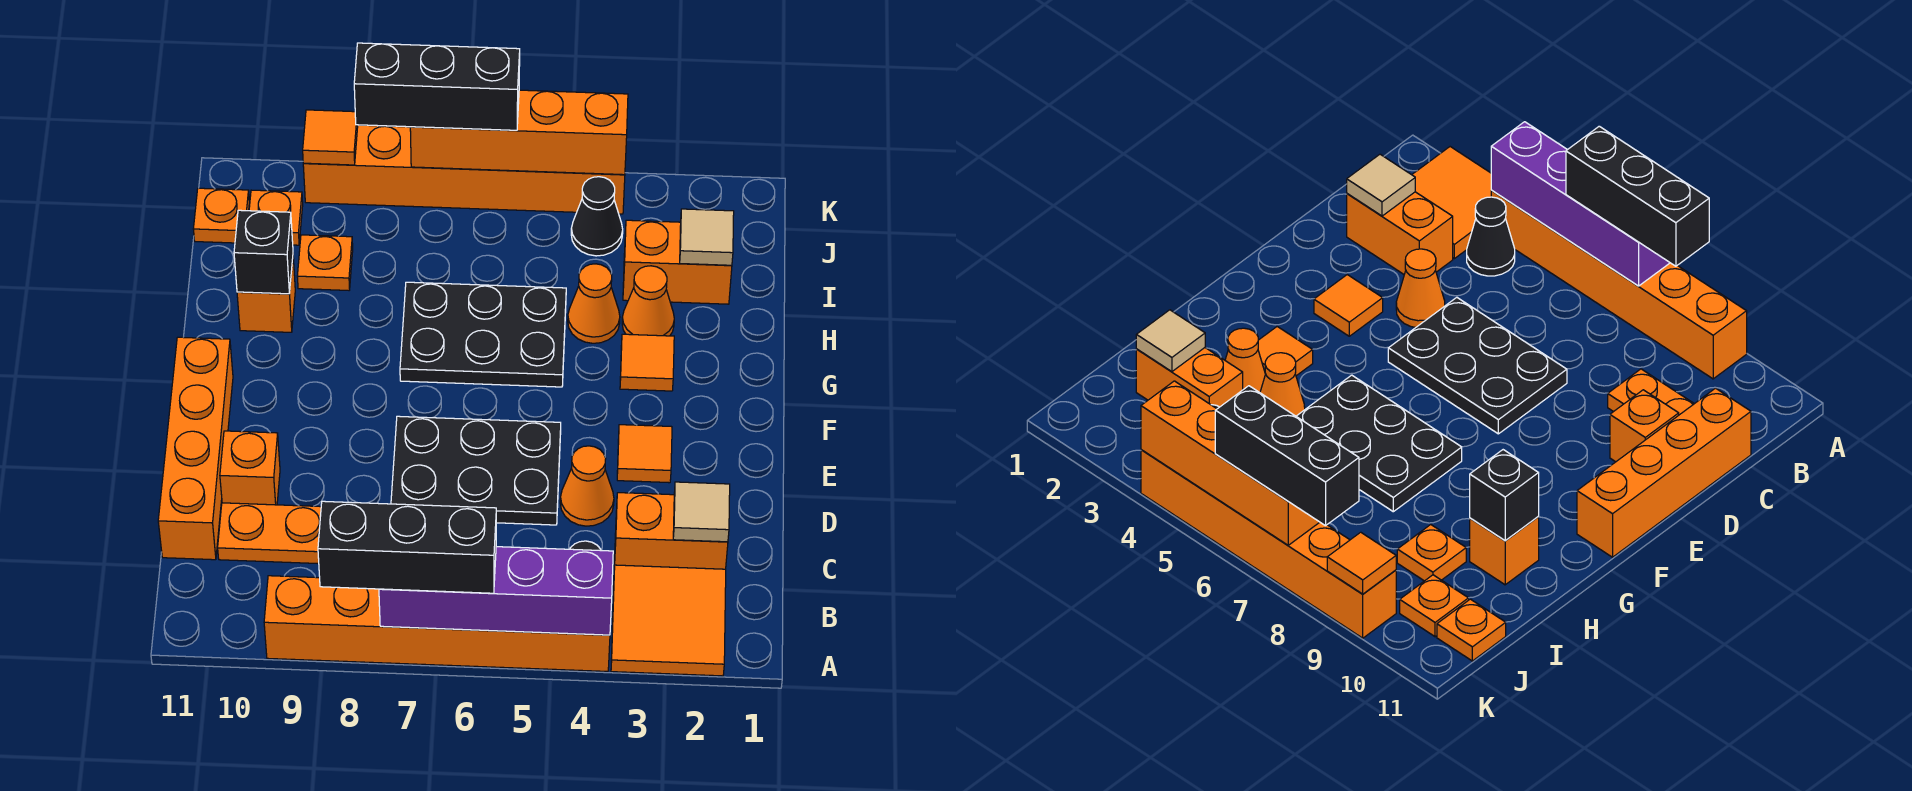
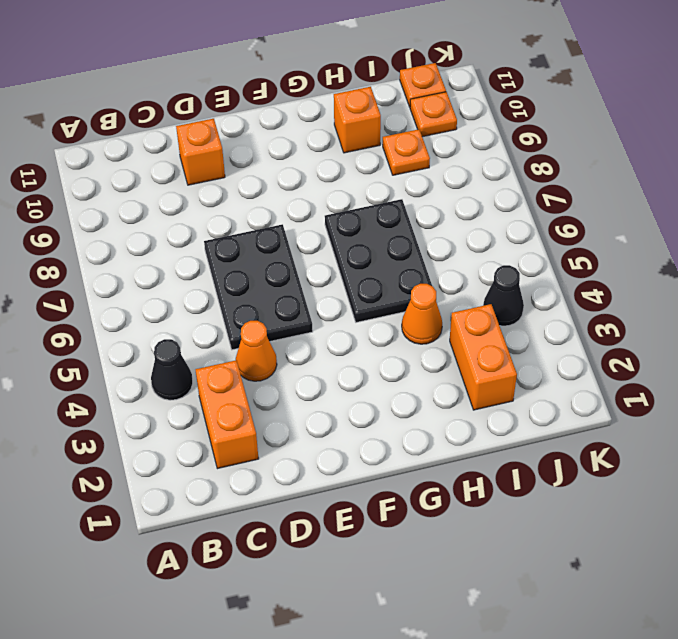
none -> orange 2x2 tile [611,565,726,676]
none -> orange 1x6 brick [264,576,610,671]
none -> orange 1x2 plate [218,503,321,564]

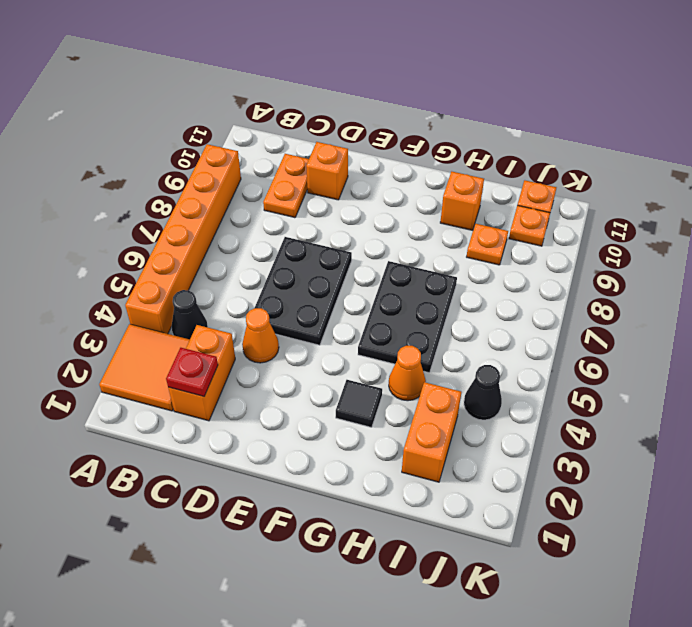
red 1x1 plate [166,348,218,396] -> tan 1x1 tile [673,482,730,542]
black 1x1 tile [336,380,382,427] -> orange 1x1 tile [620,334,674,391]
none -> orange 1x4 brick [158,337,233,560]
none -> orange 1x1 tile [617,425,672,483]
none -> orange 1x1 cone [622,266,674,336]

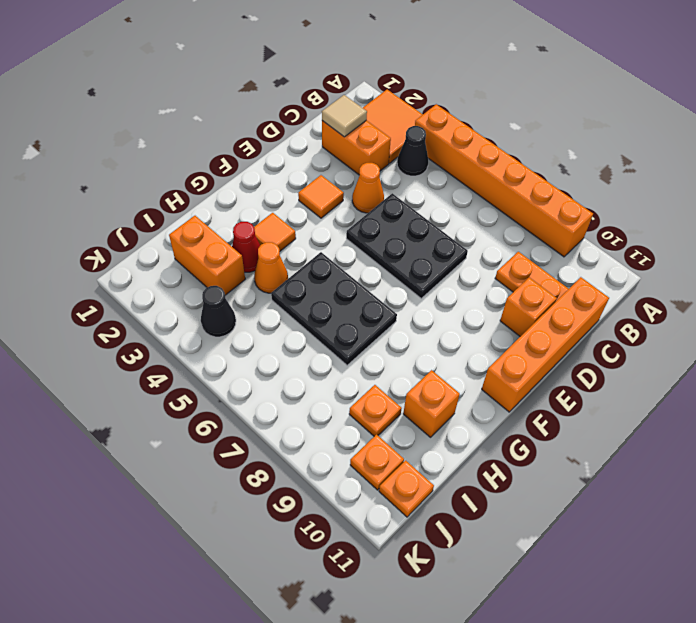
red 1x1 cone [232,222,260,272] -> orange 1x1 cone [622,266,674,336]
none -> orange 1x6 brick [303,125,625,214]
none -> purple 1x4 brick [379,547,613,635]
none -> black 1x1 brick [234,210,293,294]

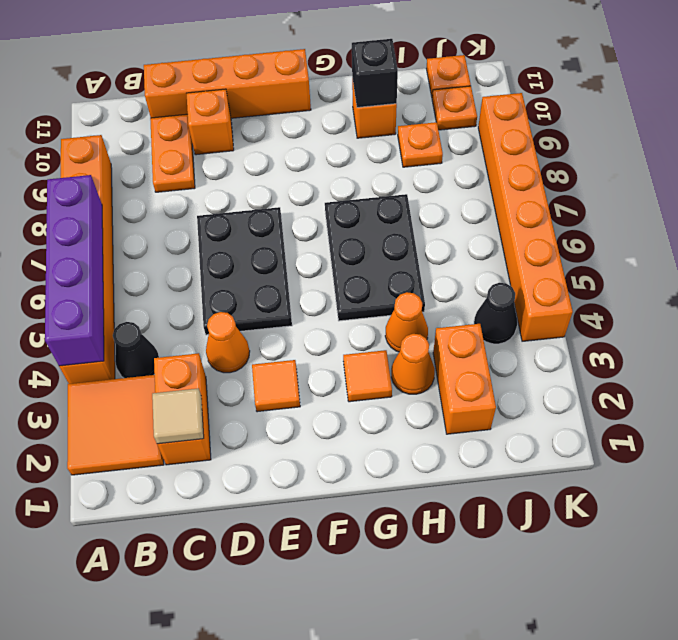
none -> tan 1x1 tile [680,209,734,265]
none -> orange 1x4 brick [410,90,628,175]
none -> orange 1x1 tile [303,110,358,165]

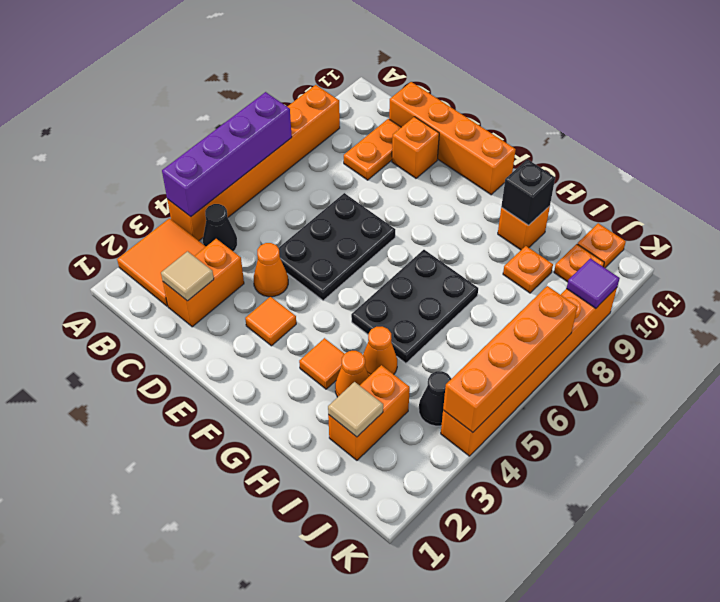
purple 1x1 tile [567,258,620,308] -> orange 1x1 tile [303,110,358,165]
none -> black 1x3 brick [318,501,496,593]
none -> black 1x3 brick [354,43,520,130]

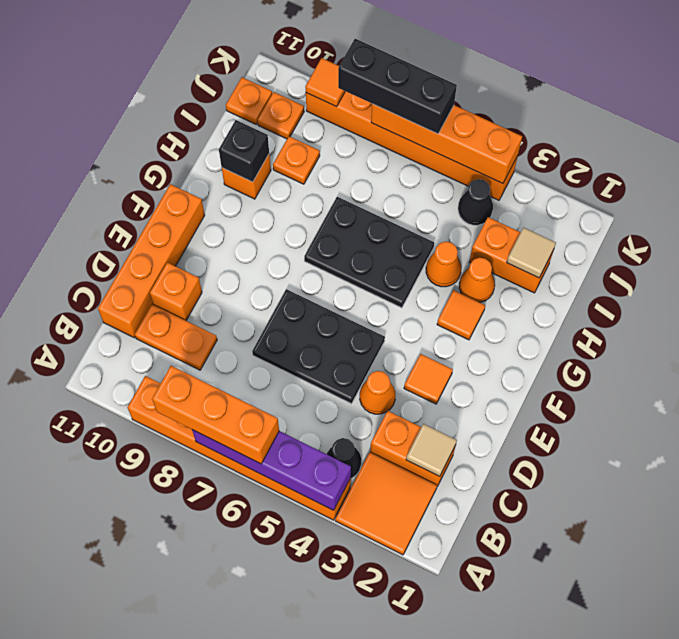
orange 1x3 brick [152,366,279,464] -> black 1x3 brick [318,501,496,593]

